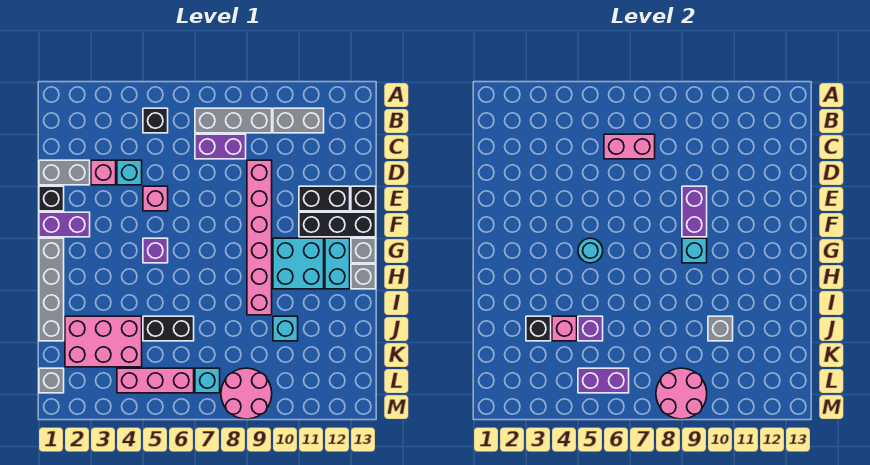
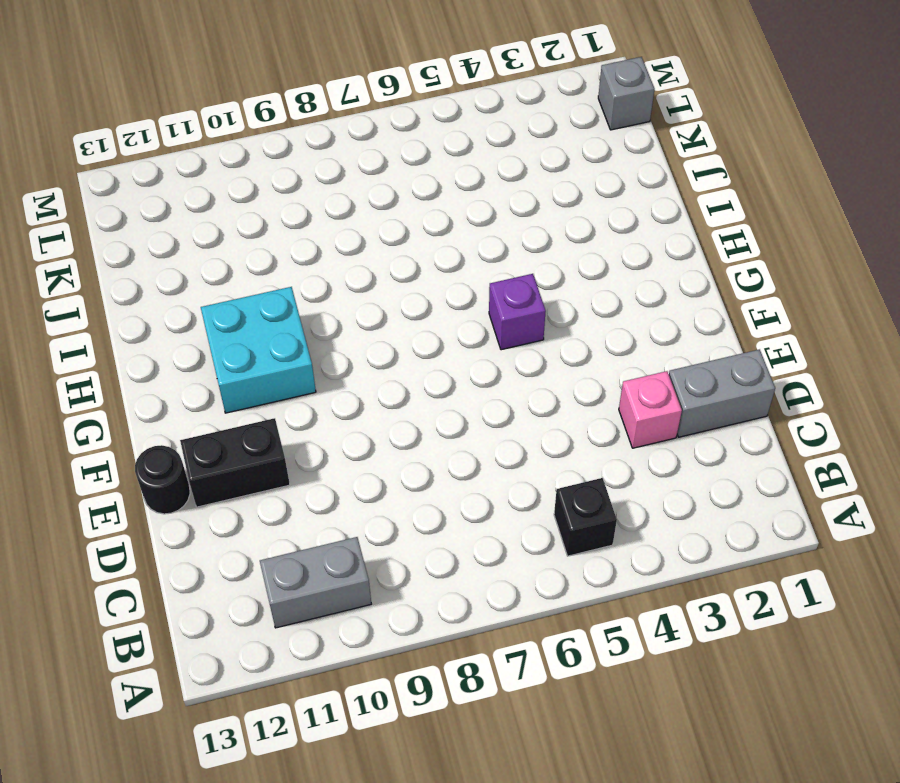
black 1x1 round brick [135,445,190,514] -> black 1x1 brick [351,186,376,211]
none -> grey 1x3 brick [195,108,272,133]
none -> purple 1x2 brick [195,134,246,159]
none -> cyan 1x1 brick [117,160,142,185]
none -> pink 1x6 brick [247,160,272,315]

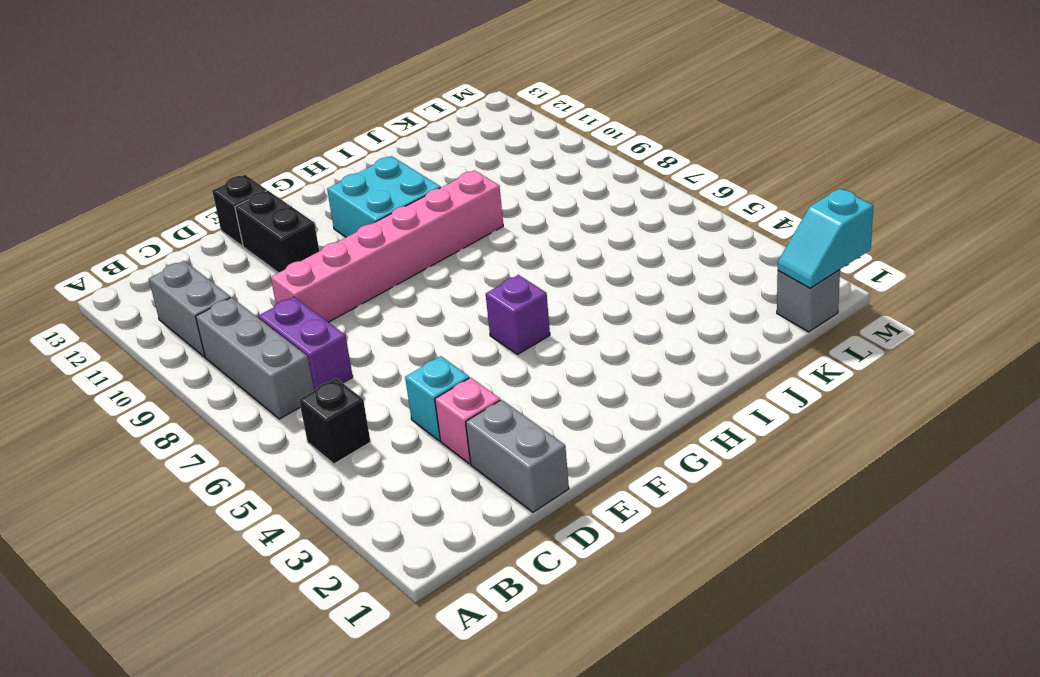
cyan 1x2 slope [778,189,873,288] -> none
none -> black 1x1 brick [39,186,64,211]
none -> pink 1x1 brick [143,186,168,211]
none -> purple 1x2 brick [39,212,90,237]
none -> black 1x3 brick [299,212,376,237]

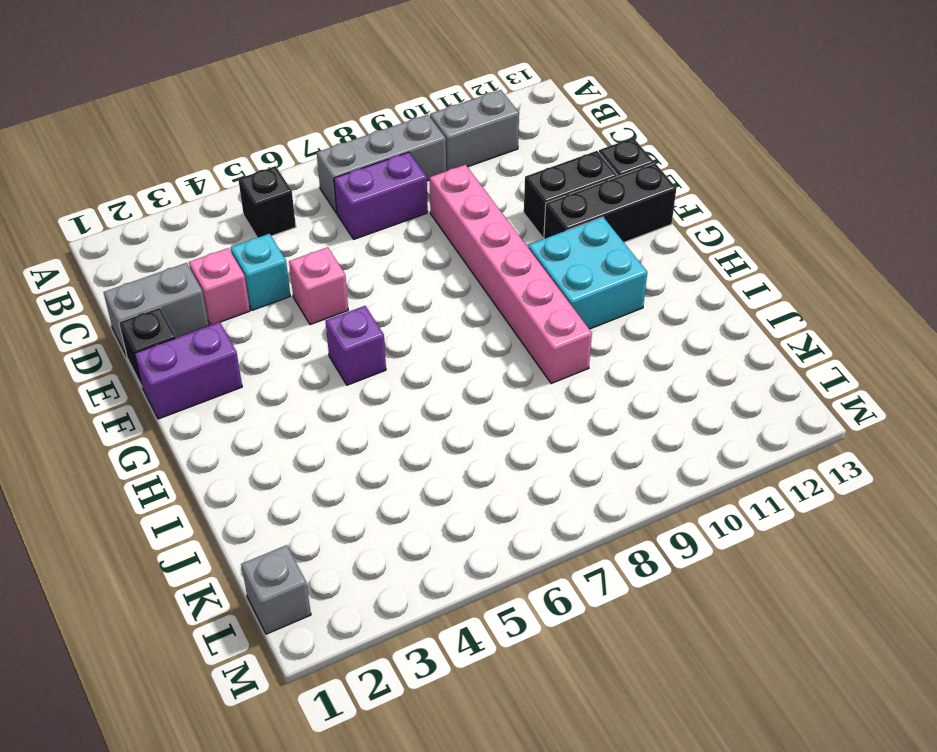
none -> grey 1x4 brick [39,238,64,341]
none -> cyan 1x2 brick [325,238,350,289]
none -> grey 1x1 brick [351,238,376,263]
none -> grey 1x1 brick [351,264,376,289]

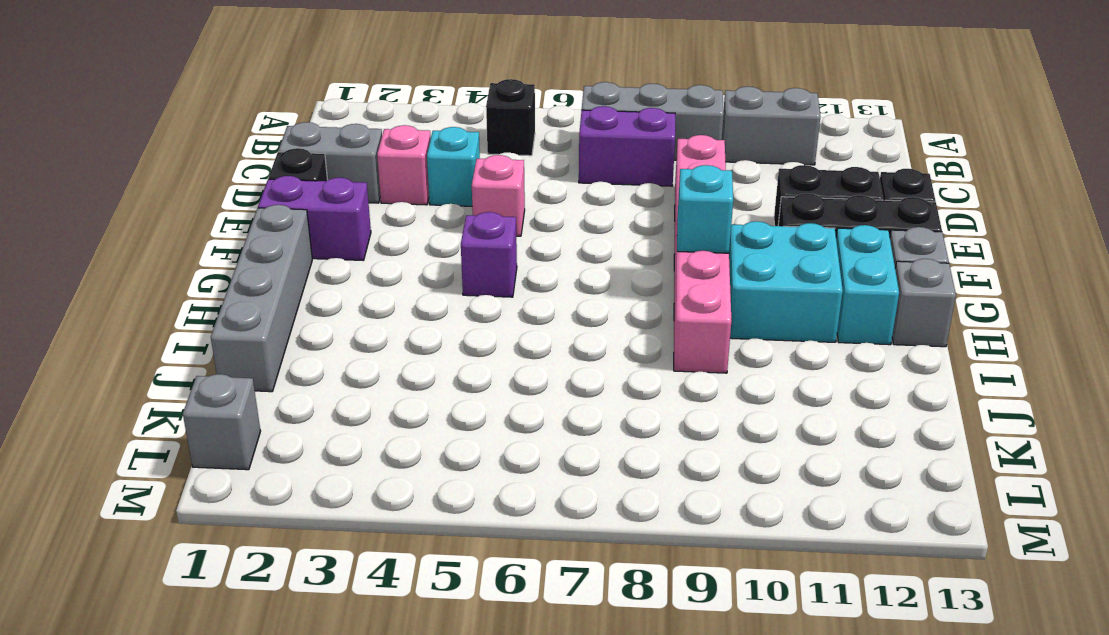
none -> pink 2x3 brick [65,316,142,367]
none -> black 1x2 brick [143,316,194,341]
none -> cyan 1x1 brick [273,316,298,341]
none -> pink 1x3 brick [117,368,194,393]

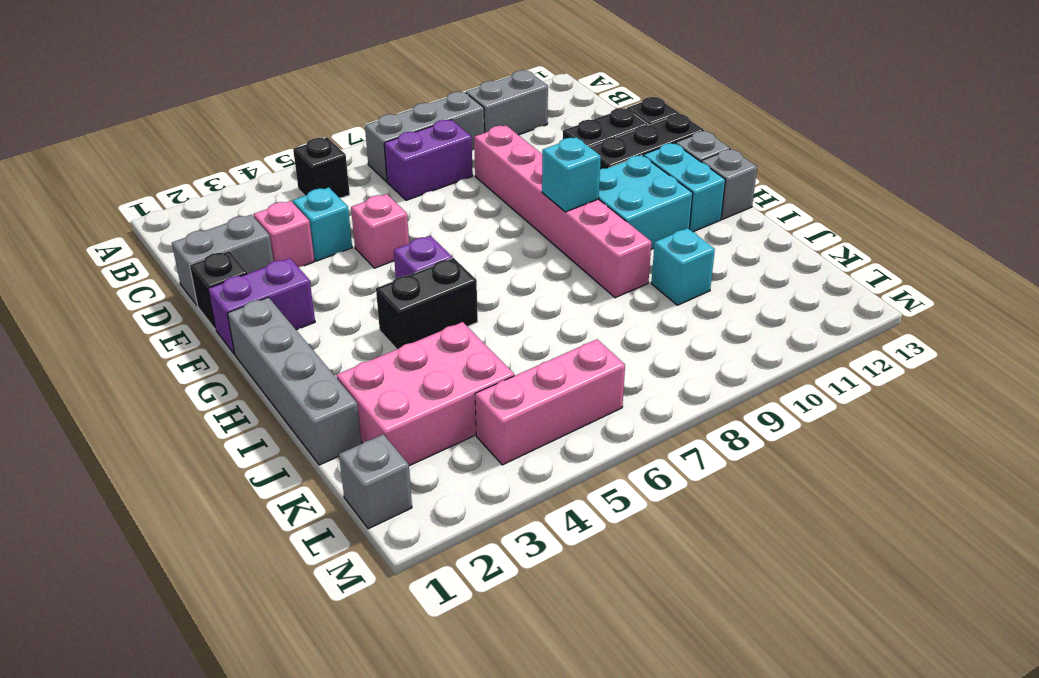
black 1x2 brick [376,258,478,349] -> black 1x2 brick moved to [143,316,194,341]
none -> cyan 1x1 brick [195,368,220,393]
none -> pink 2x2 round brick [221,368,272,419]
none -> pink 1x2 brick [604,134,655,159]
none -> purple 1x2 brick [682,186,707,237]

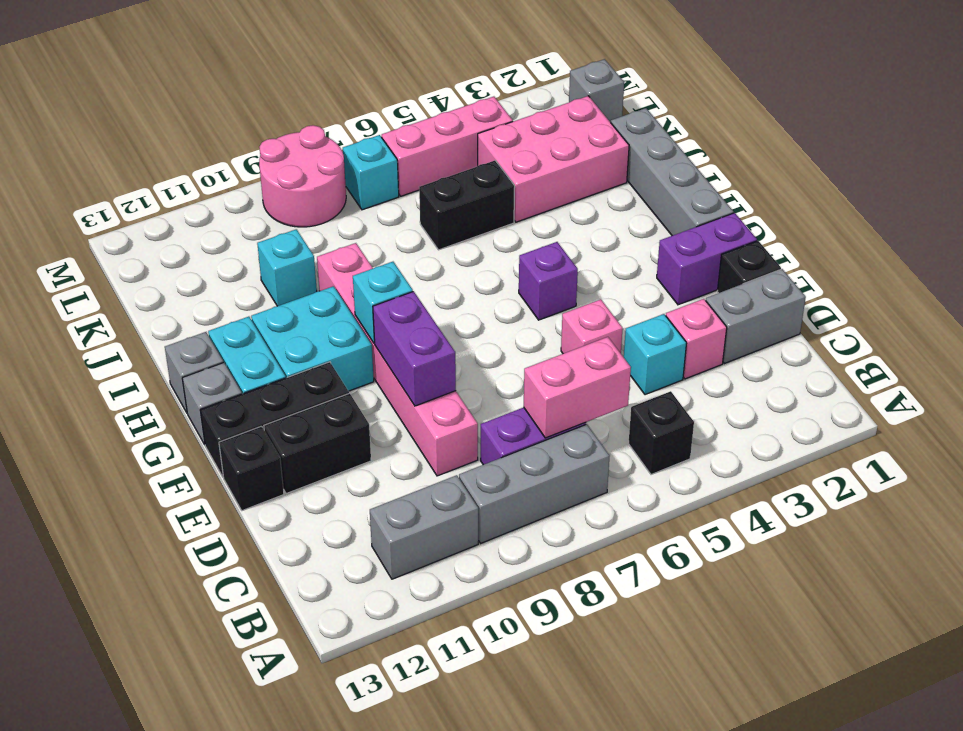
none -> cyan 1x1 round brick [578,238,603,263]
none -> black 1x1 brick [526,316,551,341]
none -> pink 1x1 brick [552,316,577,341]
none -> purple 1x1 brick [578,316,603,341]

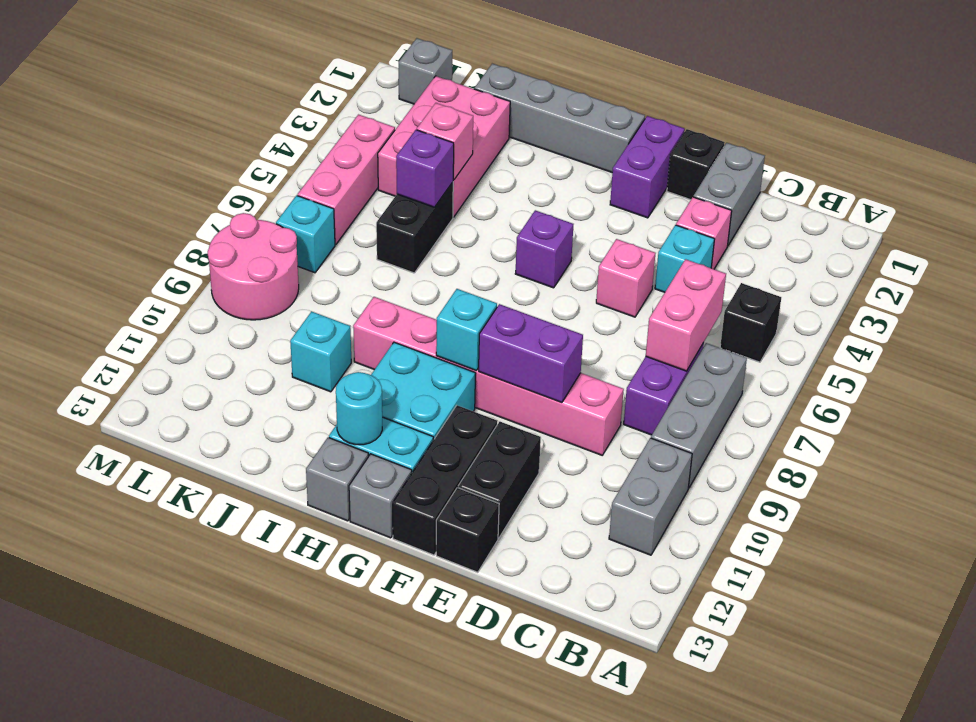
cyan 1x1 round brick [336,372,382,445] -> cyan 1x1 round brick moved to [578,238,603,263]
none -> black 1x1 brick [526,316,551,341]
none -> grey 1x1 brick [708,316,733,341]
none -> purple 1x2 brick [578,368,629,393]
none -> pink 2x2 round brick [656,368,707,419]

